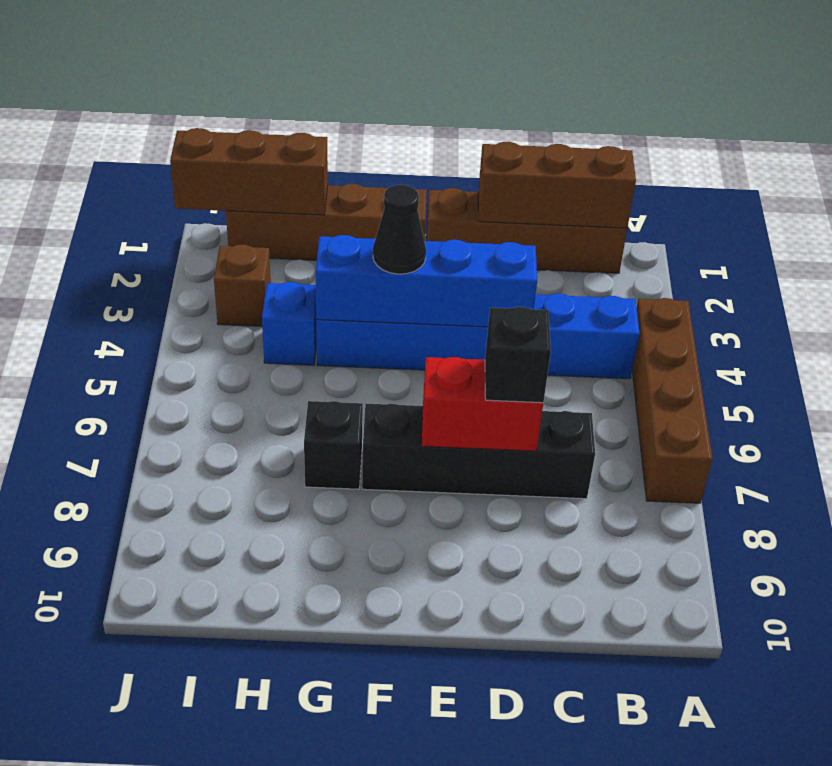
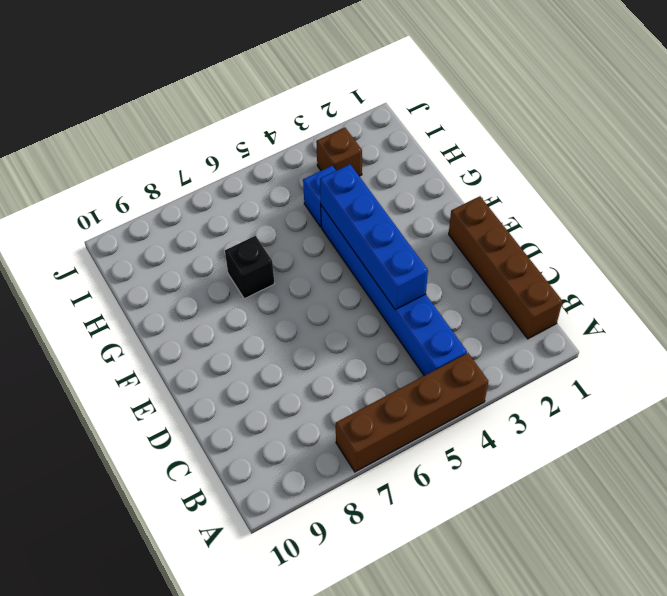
none -> black 1x4 brick [362,404,595,499]
none -> brown 1x4 brick [226,184,427,260]
none -> brown 1x3 brick [478,142,636,228]

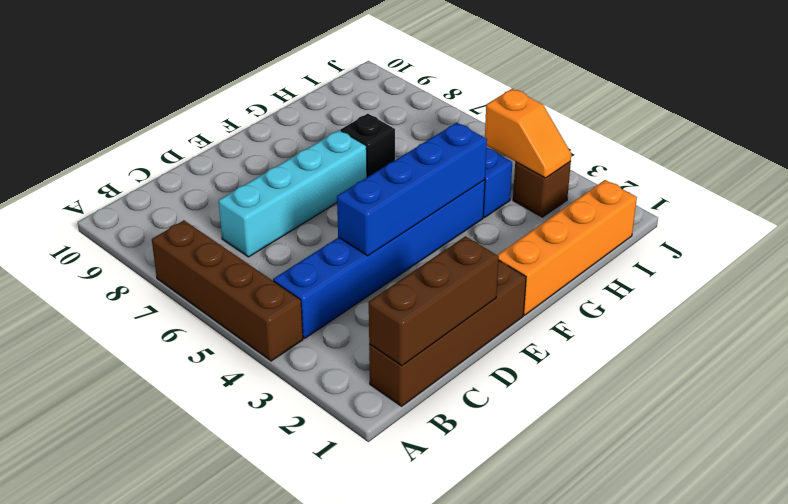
cyan 1x4 brick [219,130,367,257] -> black 1x4 brick [362,404,595,499]
orange 1x4 brick [498,180,637,315] -> brown 1x4 brick [226,184,427,260]
orange 1x2 slope [485,89,571,178] -> none
none -> red 1x2 brick [422,357,543,451]
none -> brown 1x3 brick [170,128,328,215]
none -> black 1x1 brick [485,307,551,403]

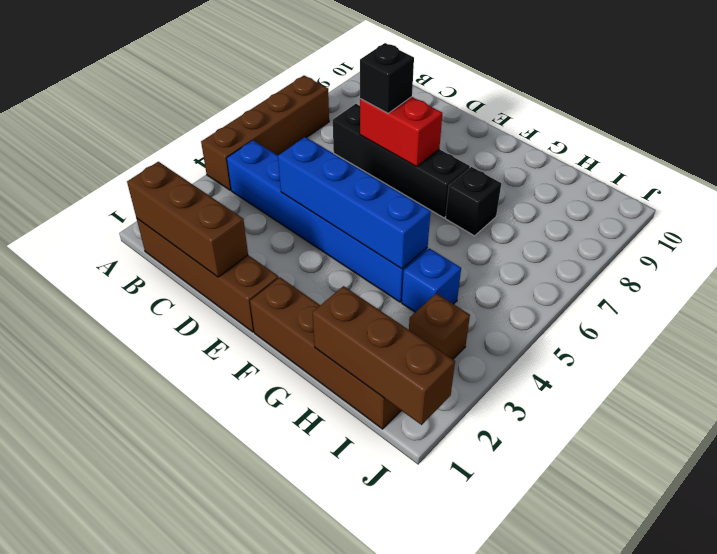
none -> black 1x1 cone [373,185,426,274]

